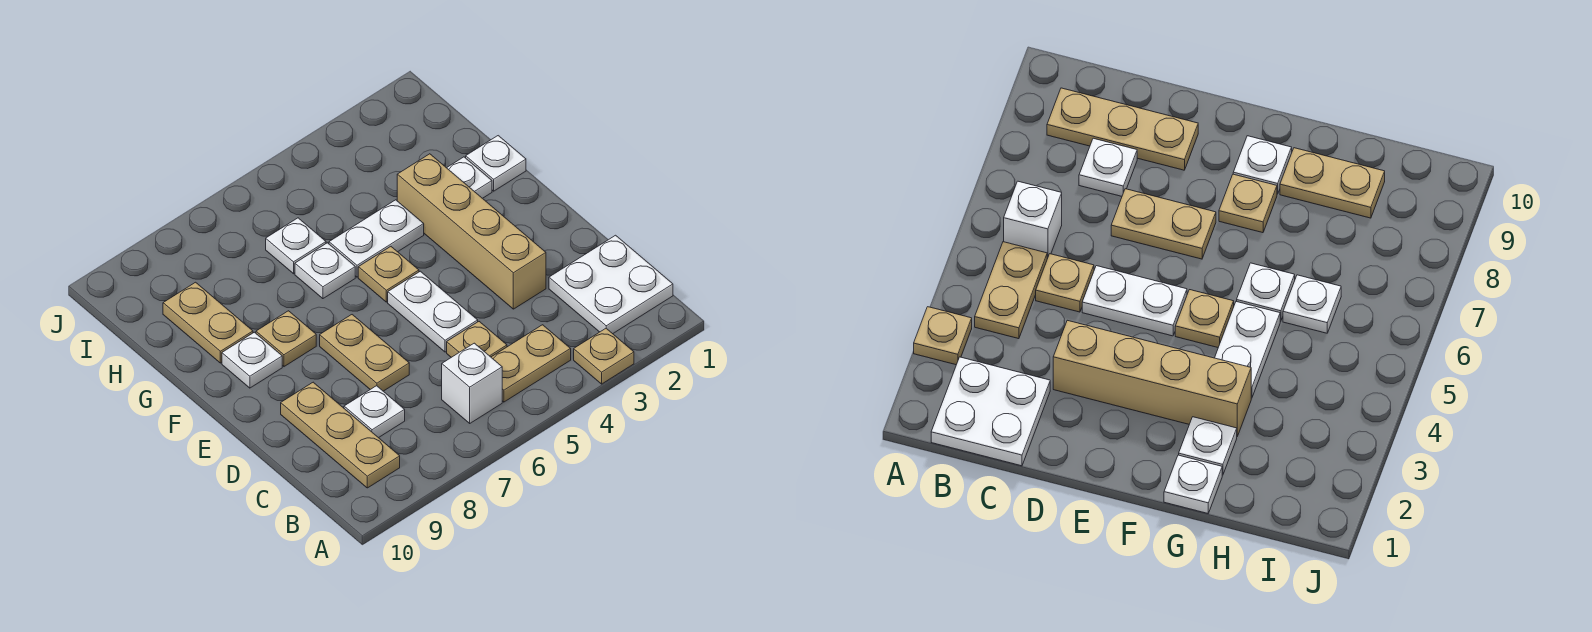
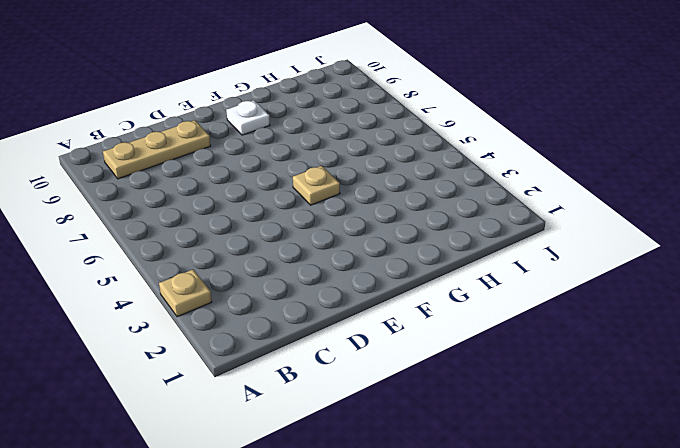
none -> white 2x2 plate [549,235,673,334]
none -> tan 1x2 plate [491,325,571,402]
none -> white 1x1 brick [442,343,502,423]

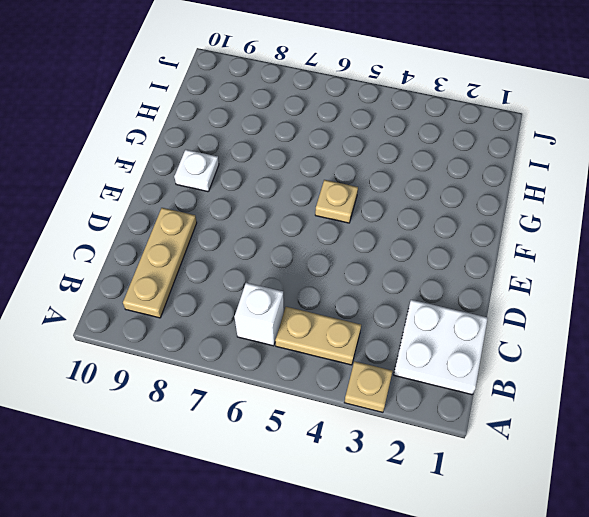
none -> tan 1x1 plate [447,322,507,357]
none -> white 1x1 plate [344,386,405,438]
none -> tan 1x4 brick [397,154,546,309]

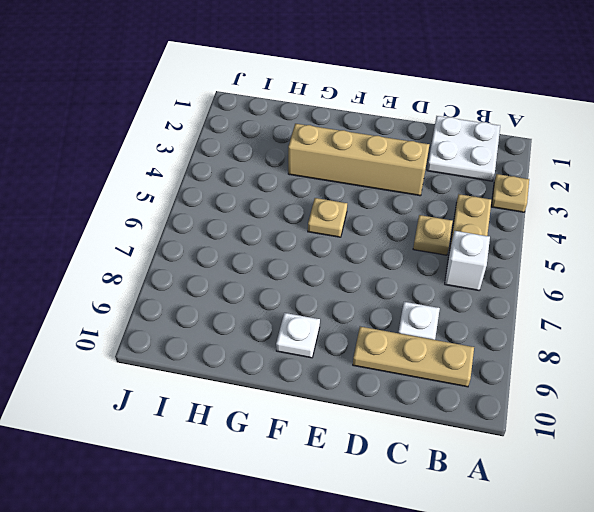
none -> white 1x2 plate [388,271,478,352]
none -> tan 1x2 plate [320,315,409,391]
none -> tan 1x1 plate [256,311,316,366]

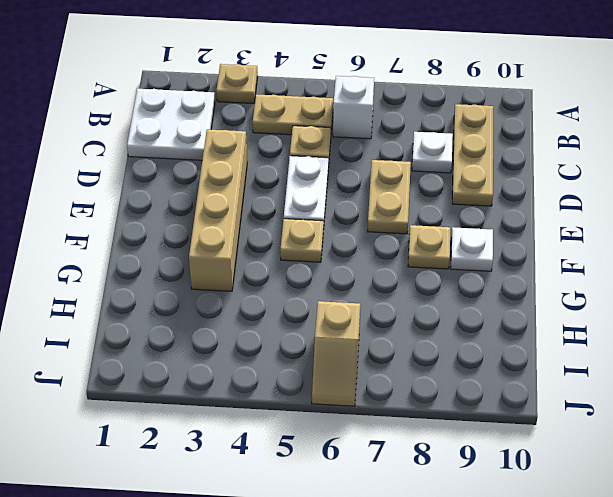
tan 1x2 slope [312,301,360,406] -> none
none -> white 1x1 plate [466,136,526,191]
none -> white 1x1 plate [447,157,492,198]
none -> white 1x2 plate [329,200,424,277]

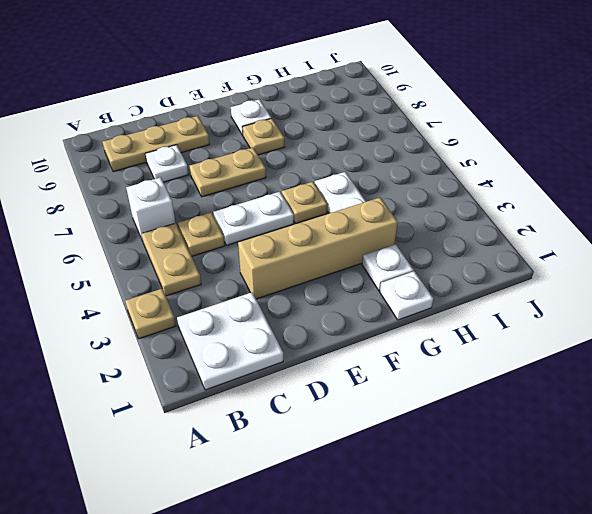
none -> white 1x1 plate [295,243,355,299]
none -> tan 1x2 plate [163,282,253,363]
none -> white 1x1 plate [266,218,326,274]

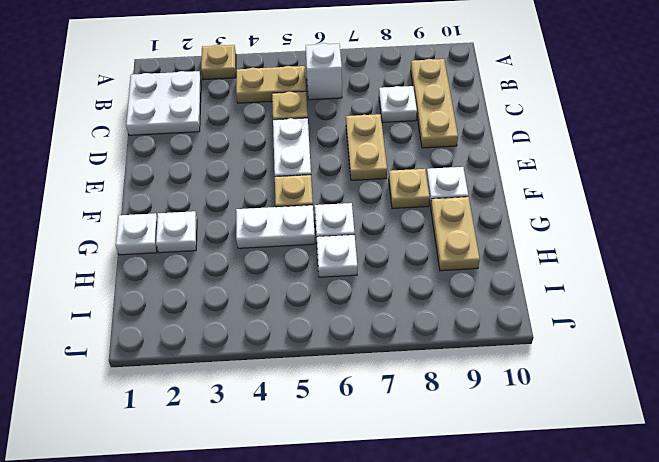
none -> tan 1x4 brick [397,154,546,309]

